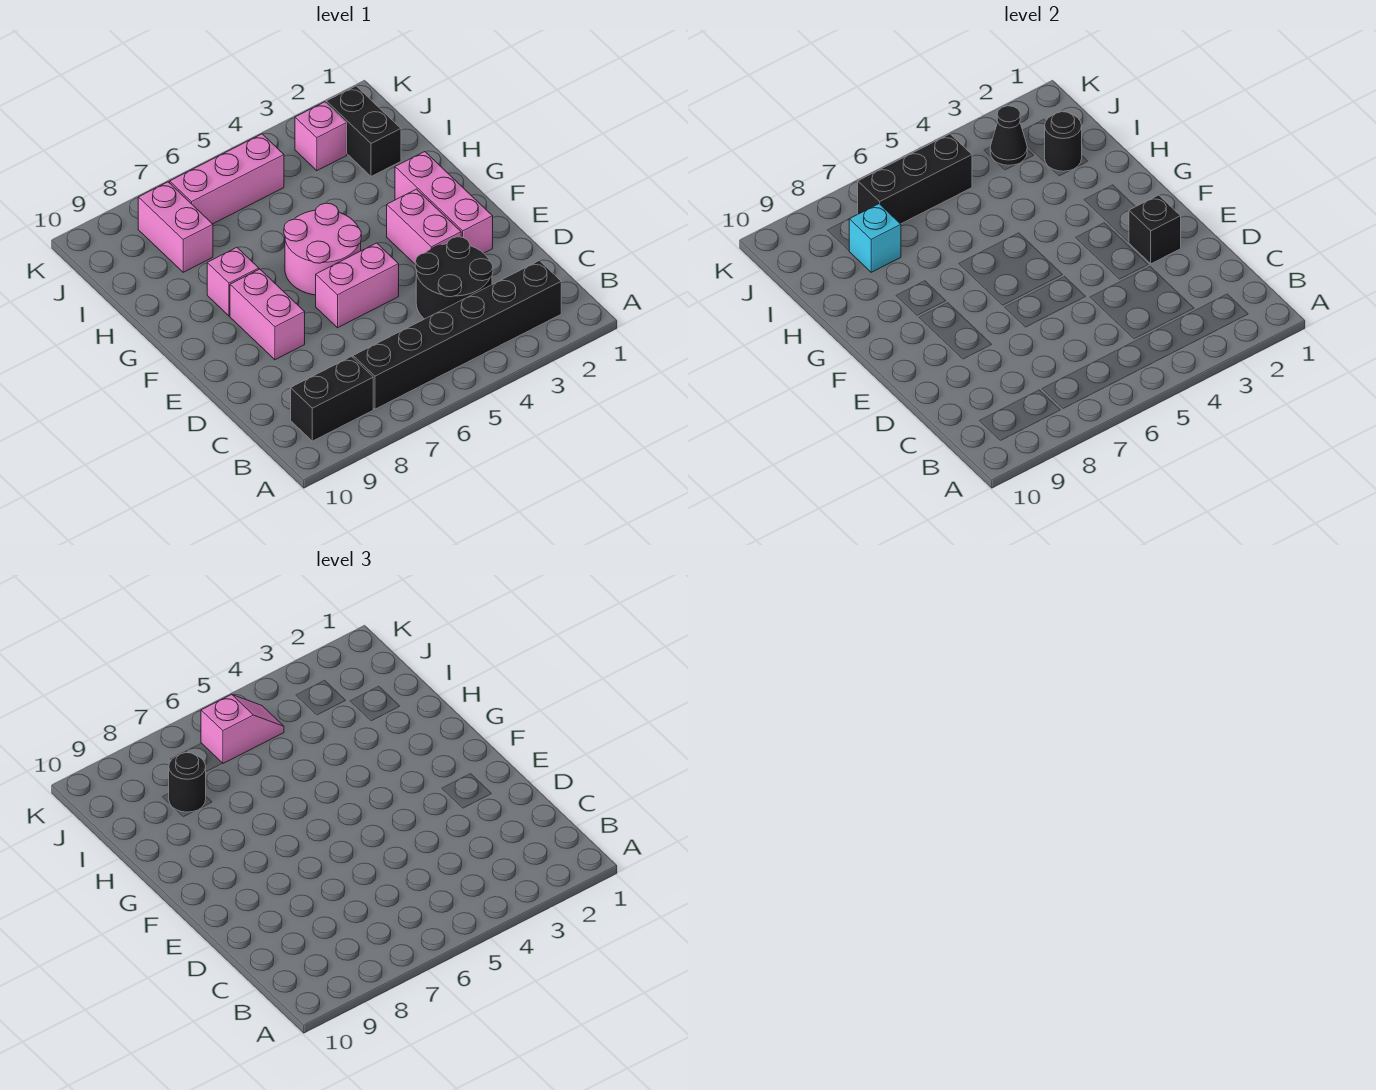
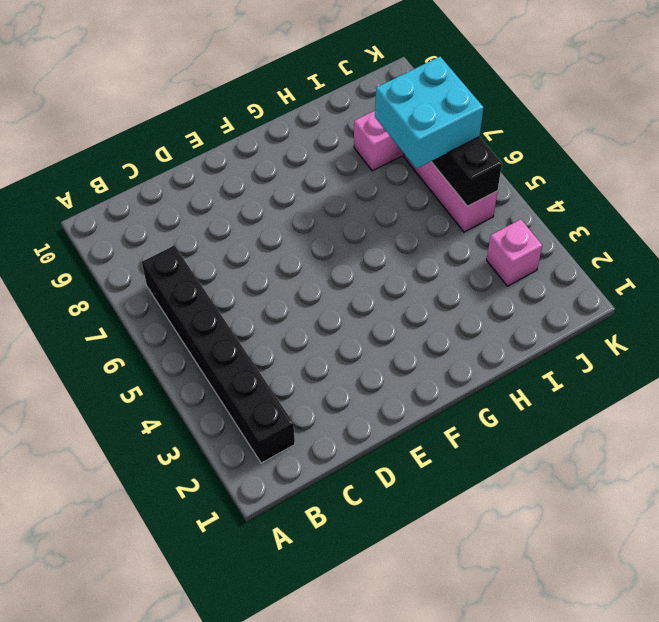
cyan 2x2 brick [375,57,484,168] -> pink 1x2 slope [201,694,284,763]
none -> black 1x2 brick [291,357,373,441]
none -> black 2x2 round brick [415,237,493,319]
none -> pink 1x3 brick [395,152,493,253]

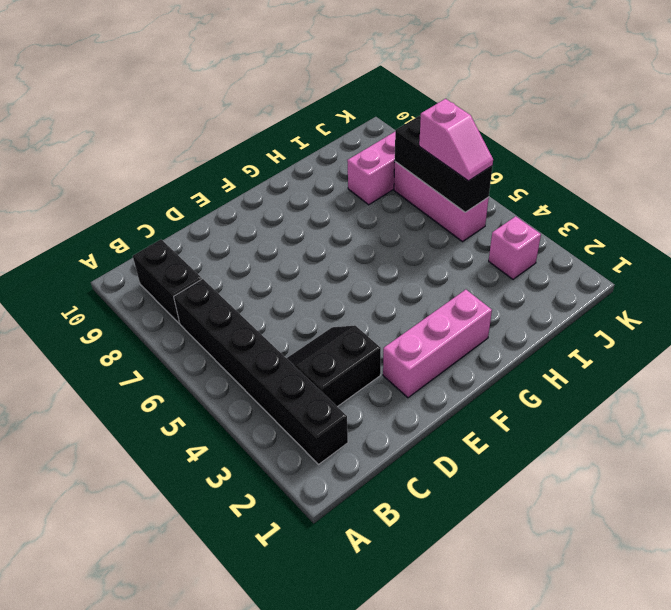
black 2x2 slope [287,325,381,407] -> black 2x2 round brick [415,237,493,319]
none -> pink 1x2 brick [387,189,461,264]
none -> pink 1x2 brick [316,243,399,328]
none -> pink 1x2 brick [230,269,305,360]

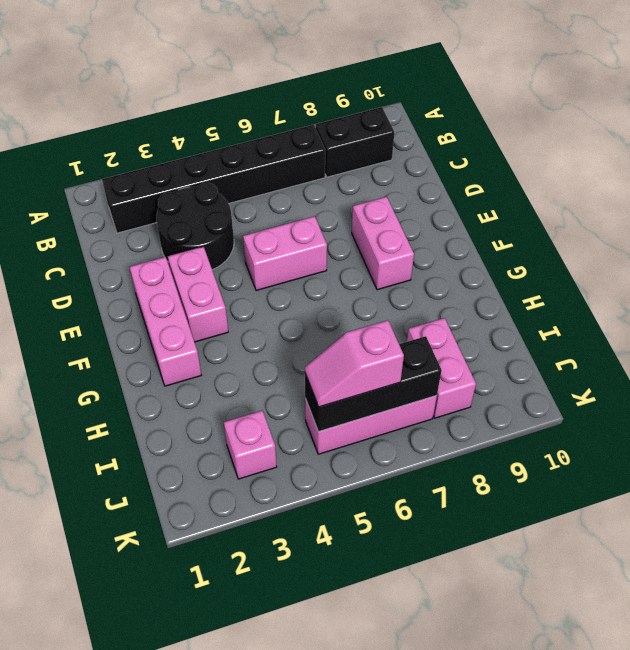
none -> pink 2x2 round brick [284,203,361,295]
none -> pink 1x1 brick [207,247,259,316]
none -> black 1x2 brick [326,86,401,176]

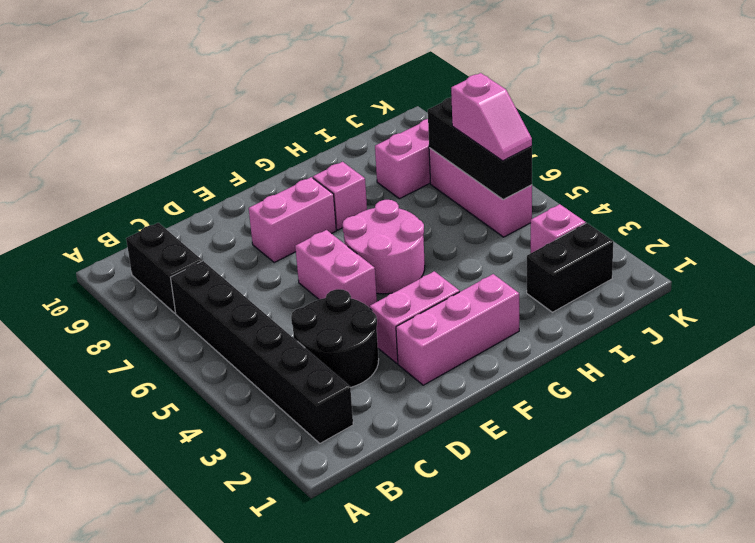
none -> black 1x1 brick [1129,195,1181,264]
none -> black 1x1 round brick [1045,112,1082,171]
none -> cyan 1x1 brick [849,204,901,272]

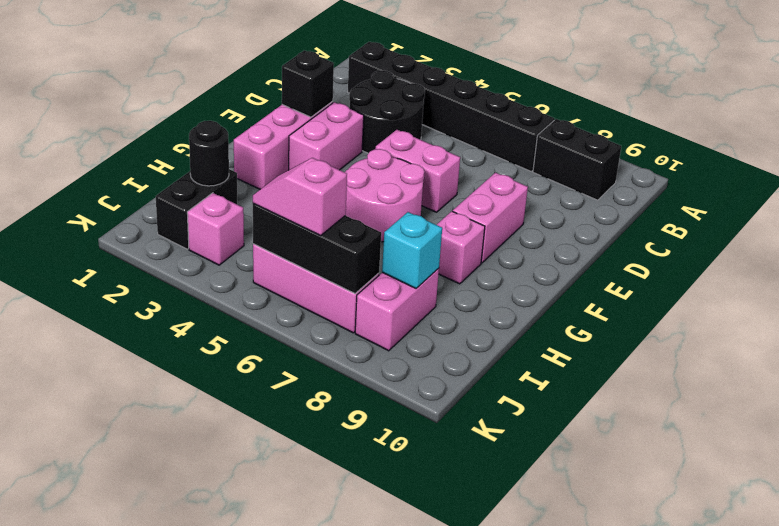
none -> black 1x1 cone [990,106,1027,165]
none -> black 1x1 round brick [169,753,206,812]

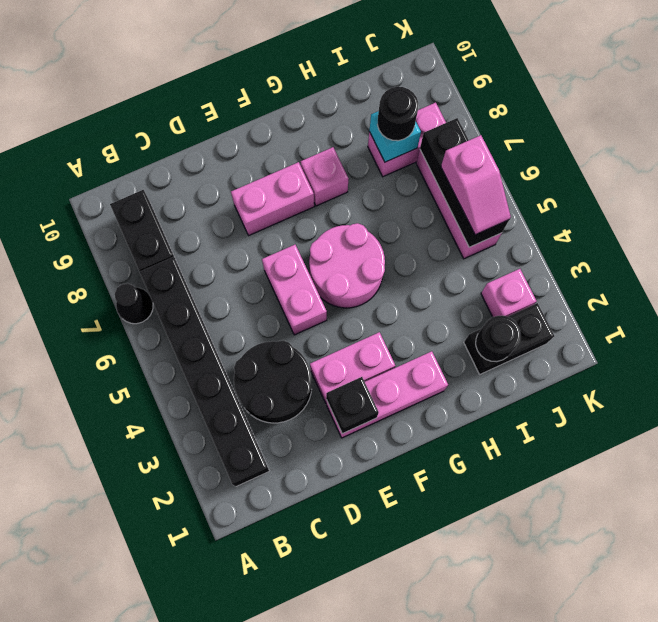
black 1x1 cone [115,283,153,324] -> black 1x1 cone moved to [990,106,1027,165]

